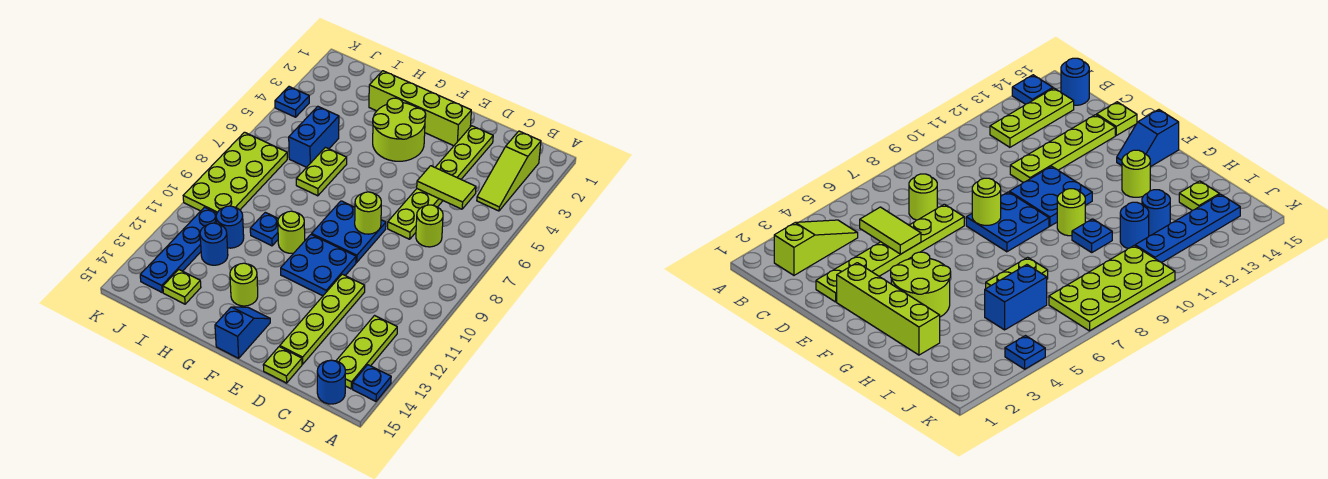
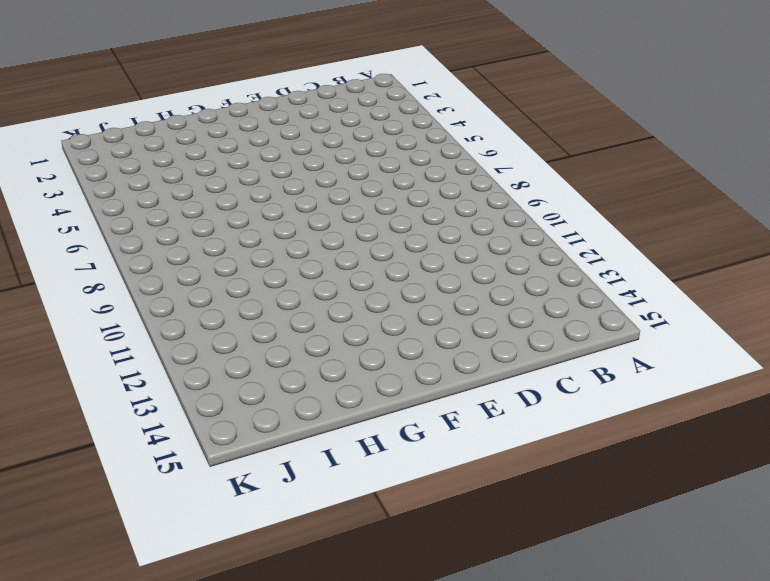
none -> blue 1x1 plate [353,365,391,401]
none -> lime 1x3 slope [477,131,541,211]
none -> lime 1x3 plate [336,316,397,389]

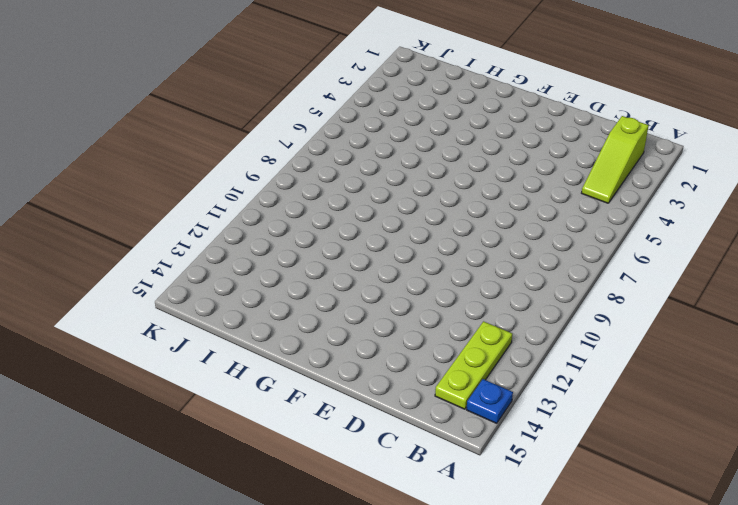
none -> blue 1x1 round brick [317,360,345,404]
none -> lime 1x1 round brick [416,205,443,247]
none -> lime 1x6 plate [388,126,493,239]

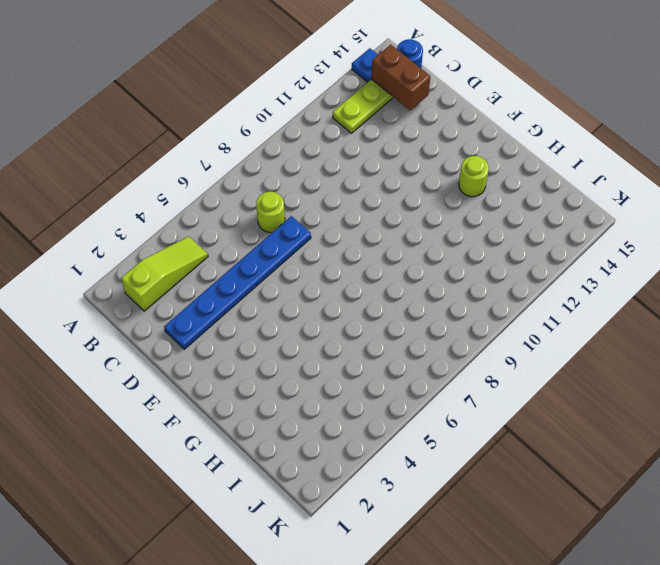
brown 1x2 brick [371,45,430,110] -> none
blue 1x6 plate [164,216,311,349] -> lime 1x6 plate [388,126,493,239]
none -> lime 1x4 plate [280,274,365,364]
none -> lime 1x1 plate [263,347,302,383]
none -> lime 1x4 brick [369,71,471,146]

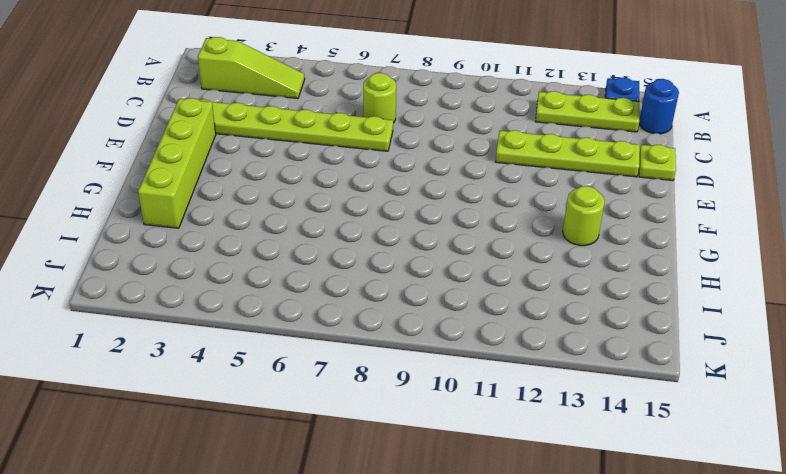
none -> blue 2x2 plate [312,201,386,262]
none -> blue 2x2 plate [281,234,356,296]
none -> lime 2x2 round brick [373,98,426,161]

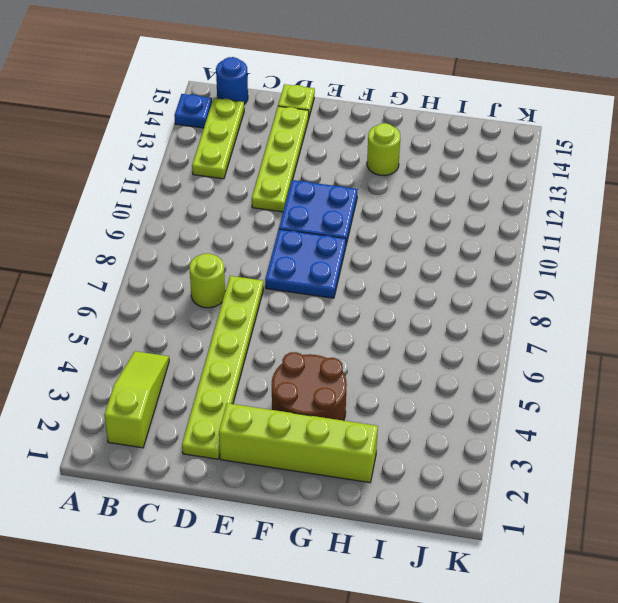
brown 2x2 round brick [272,352,347,421] -> lime 2x2 round brick [373,98,426,161]
none -> blue 1x2 slope [215,307,270,358]
none -> lime 1x1 round brick [278,211,305,253]
none -> lime 1x2 plate [296,147,347,196]

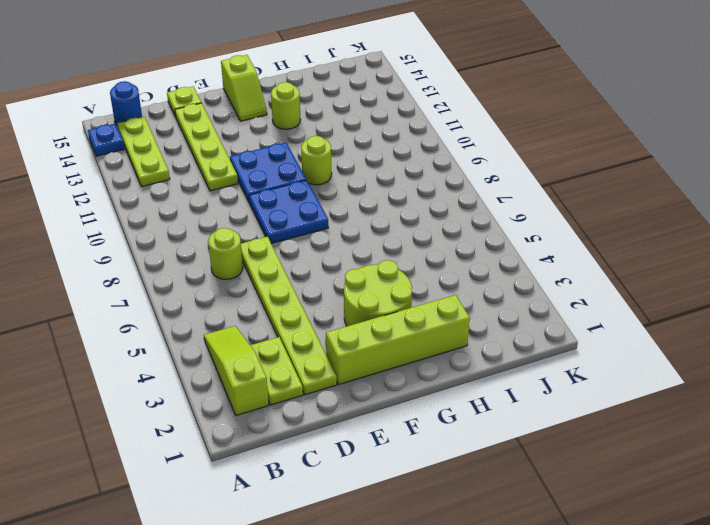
lime 1x2 plate [250,337,303,405] -> lime 1x2 plate moved to [296,147,347,196]
lime 1x2 slope [221,55,267,121] -> blue 1x2 slope [215,307,270,358]
none -> blue 1x1 plate [250,212,278,246]
none -> blue 1x2 brick [289,106,339,167]
none -> blue 1x1 round brick [216,206,244,248]

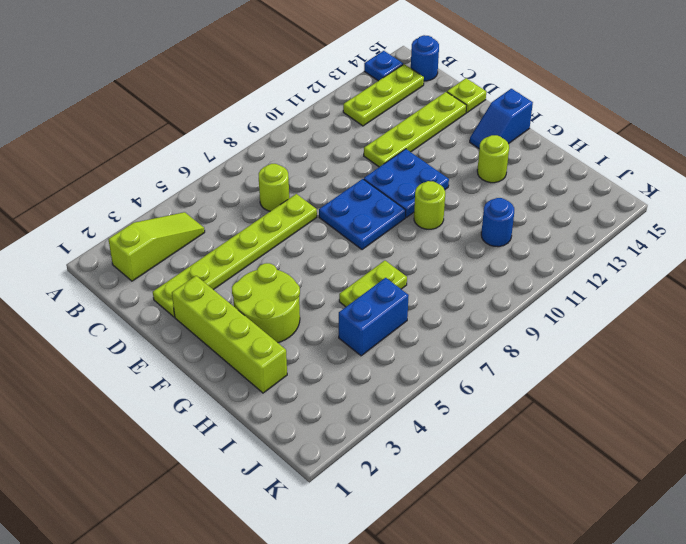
none -> blue 1x1 plate [250,212,278,246]
none -> blue 1x1 round brick [200,223,228,265]
none -> lime 1x1 plate [163,270,201,304]

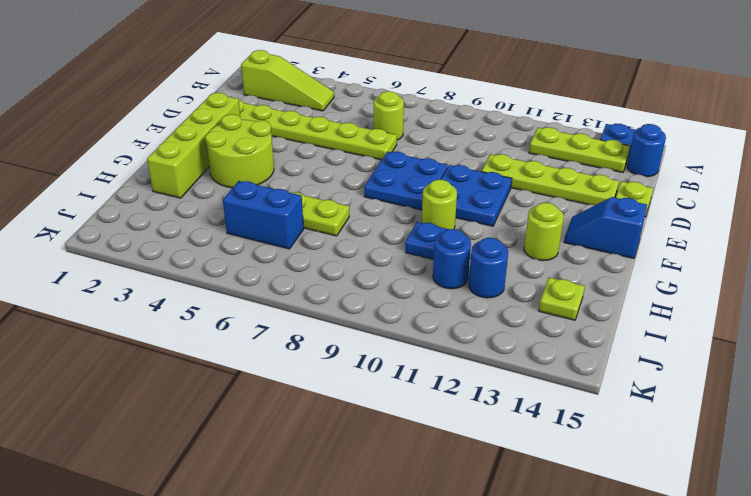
none -> lime 2x4 plate [183,132,287,213]
none -> blue 1x4 plate [140,207,217,292]
none -> blue 1x1 plate [275,87,309,117]

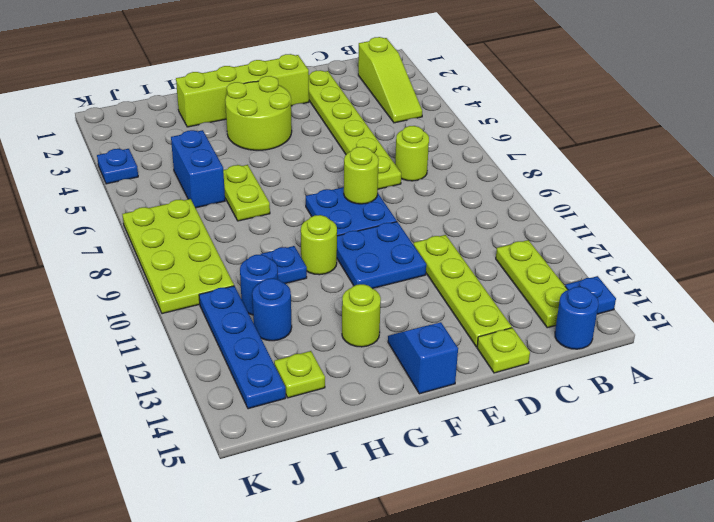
none -> lime 1x2 tile [417,166,476,209]

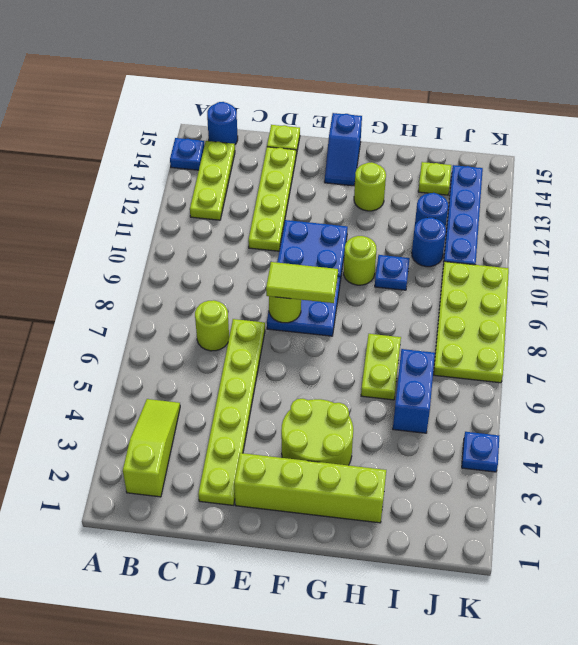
lime 1x2 tile [266,262,338,303] -> lime 1x2 tile moved to [417,166,476,209]

